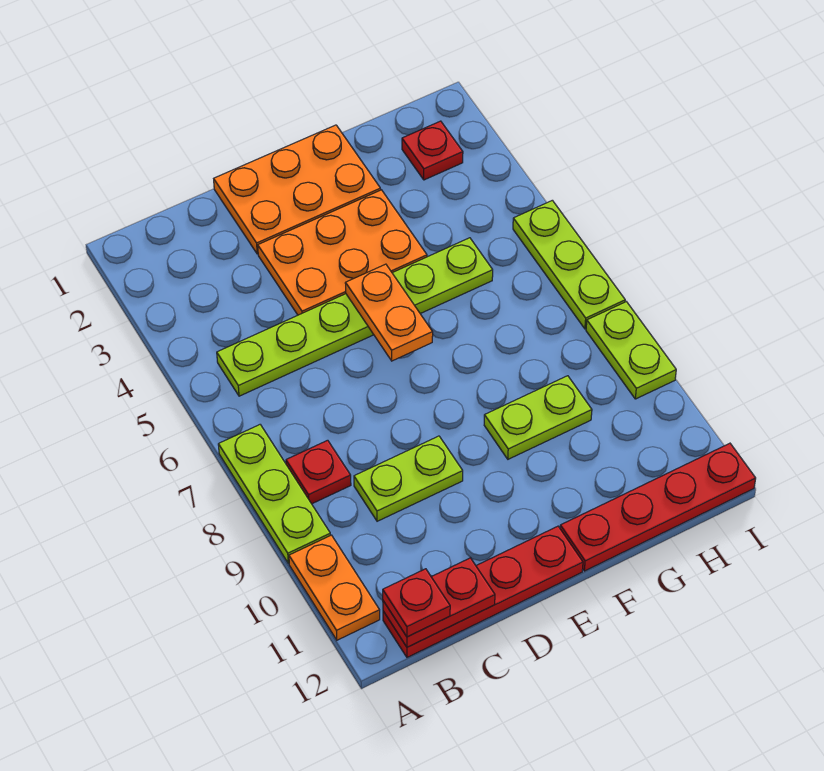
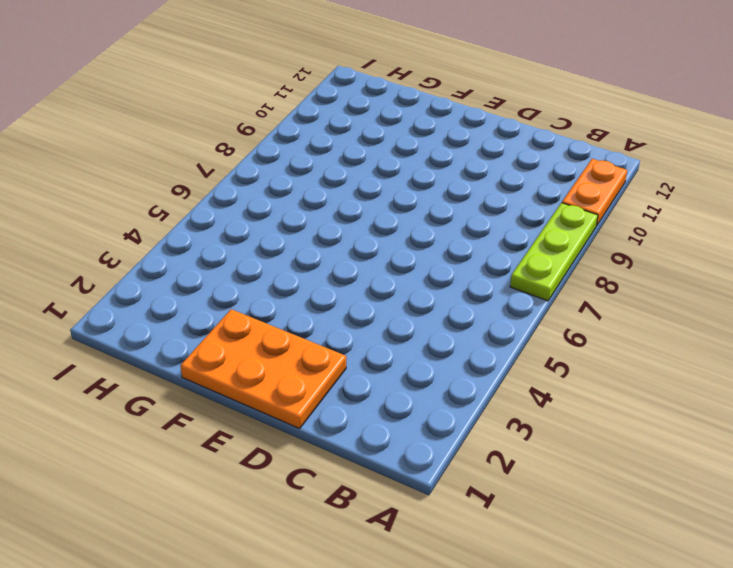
none -> lime 1x6 plate [217,238,493,396]
none -> red 1x1 plate [286,440,351,504]
none -> red 1x4 plate [383,526,583,657]

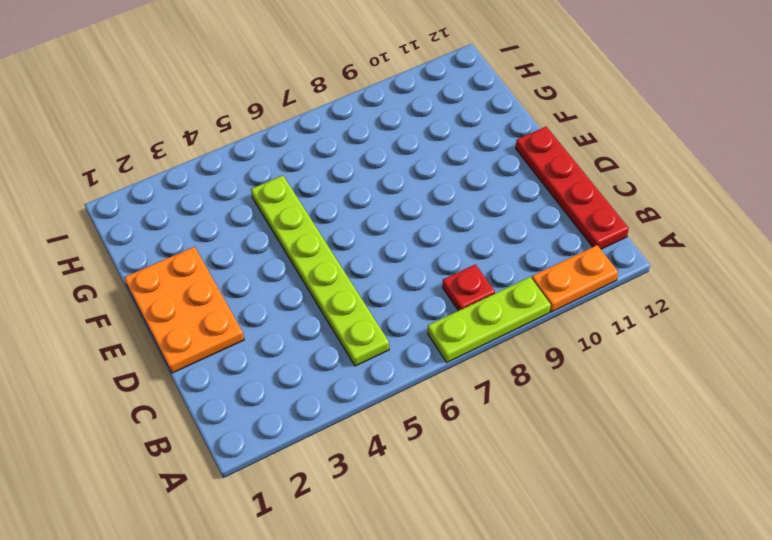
none -> lime 1x2 plate [354,436,463,521]
none -> orange 2x3 plate [258,190,427,315]
none -> lime 1x2 plate [484,376,592,459]

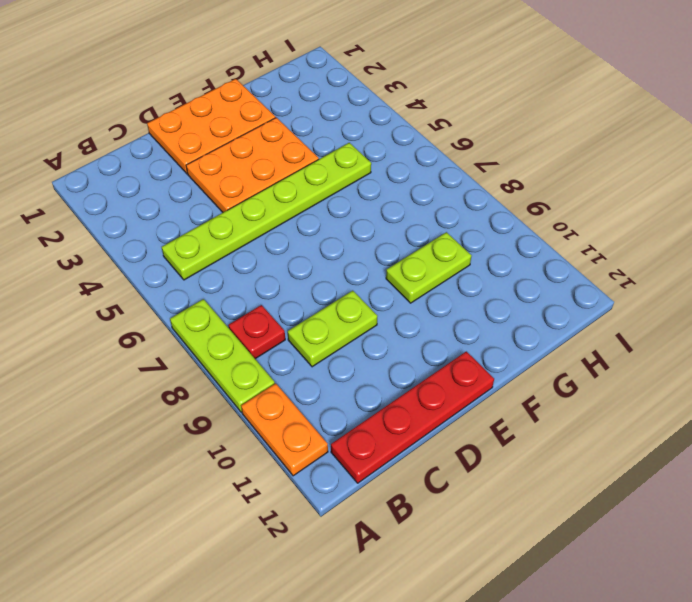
none -> red 1x4 plate [560,443,756,571]
none -> red 1x1 plate [402,121,463,180]
none -> lime 1x3 plate [513,200,625,329]

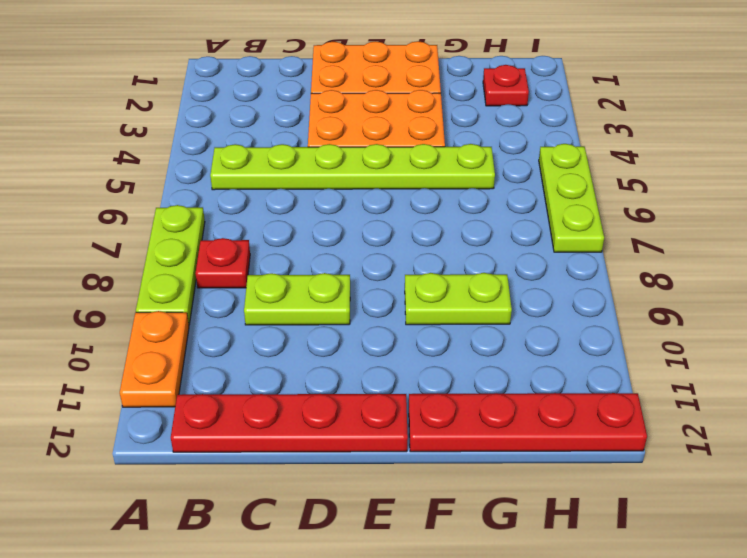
none -> lime 1x2 plate [586,302,676,399]
none -> red 1x2 plate [383,558,495,647]
none -> orange 1x2 plate [345,264,433,361]

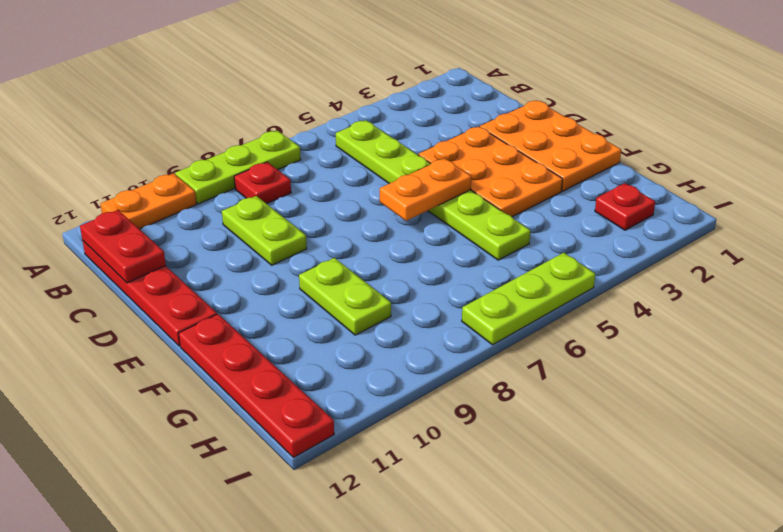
none -> lime 1x2 plate [586,302,676,399]
none -> red 1x1 plate [383,569,450,637]

